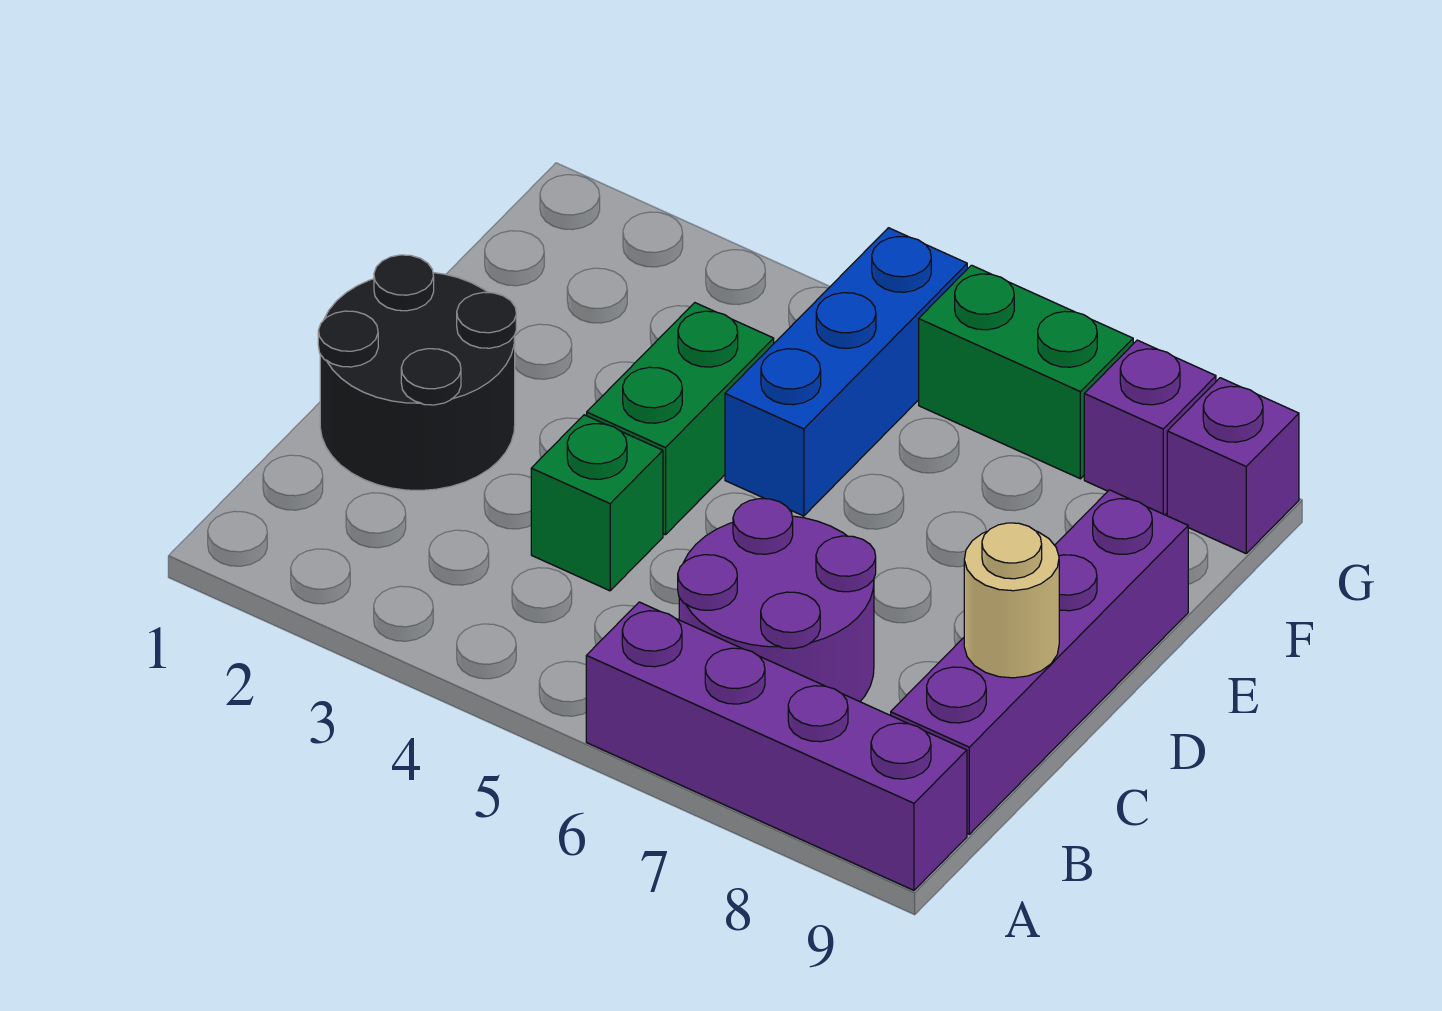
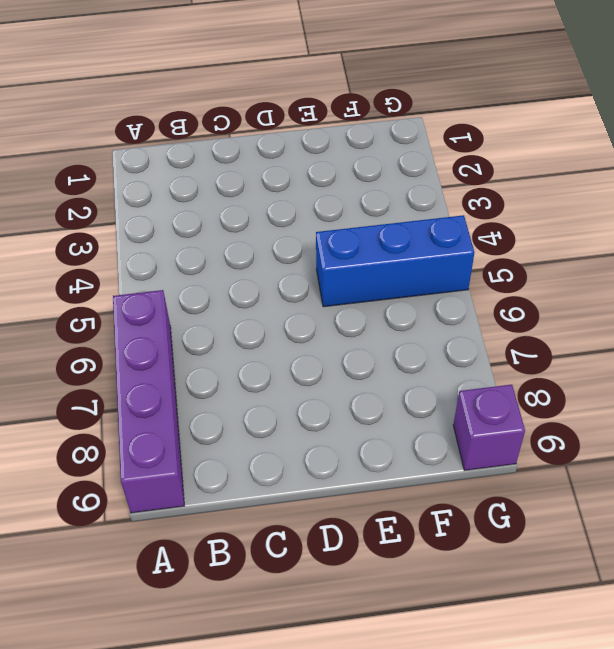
none -> purple 2x2 round brick [678,499,876,702]
none -> purple 1x4 brick [891,490,1188,834]

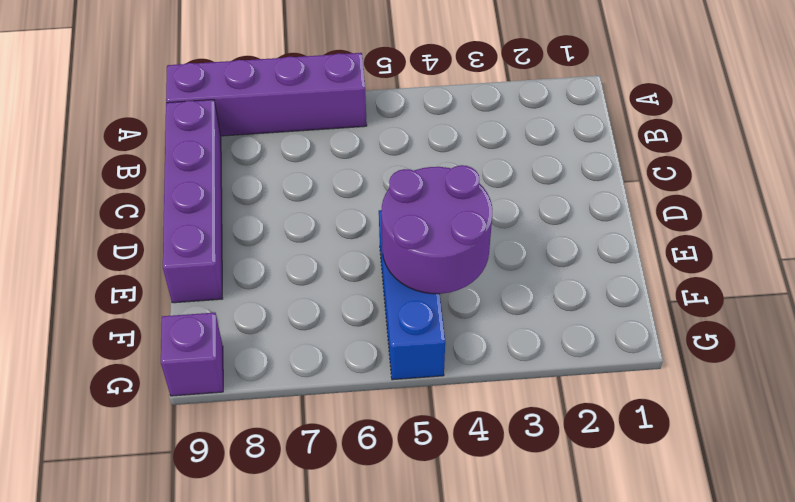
purple 2x2 round brick [381,165,492,294] -> purple 2x2 round brick moved to [678,499,876,702]
none -> black 2x2 round brick [318,255,516,490]
none -> green 1x1 brick [531,415,663,591]

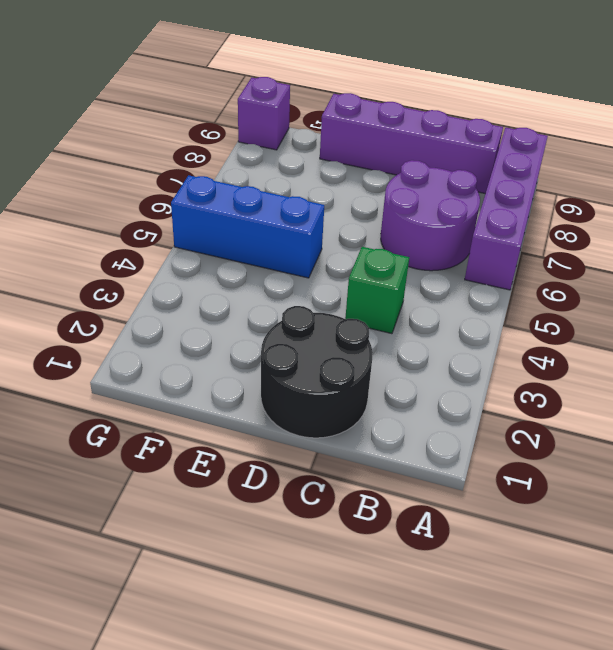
none -> green 1x2 brick [587,303,774,535]
none -> green 1x2 brick [919,265,1133,479]

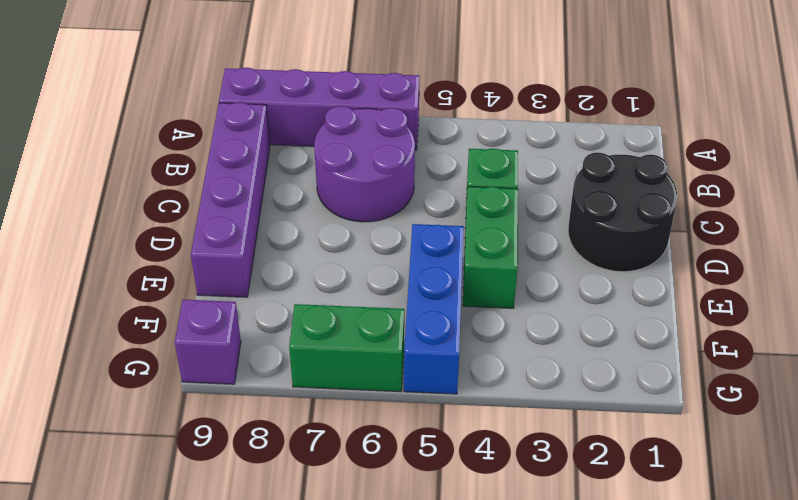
none -> purple 1x1 brick [1084,340,1216,515]
none -> tan 1x1 round brick [964,523,1059,678]

